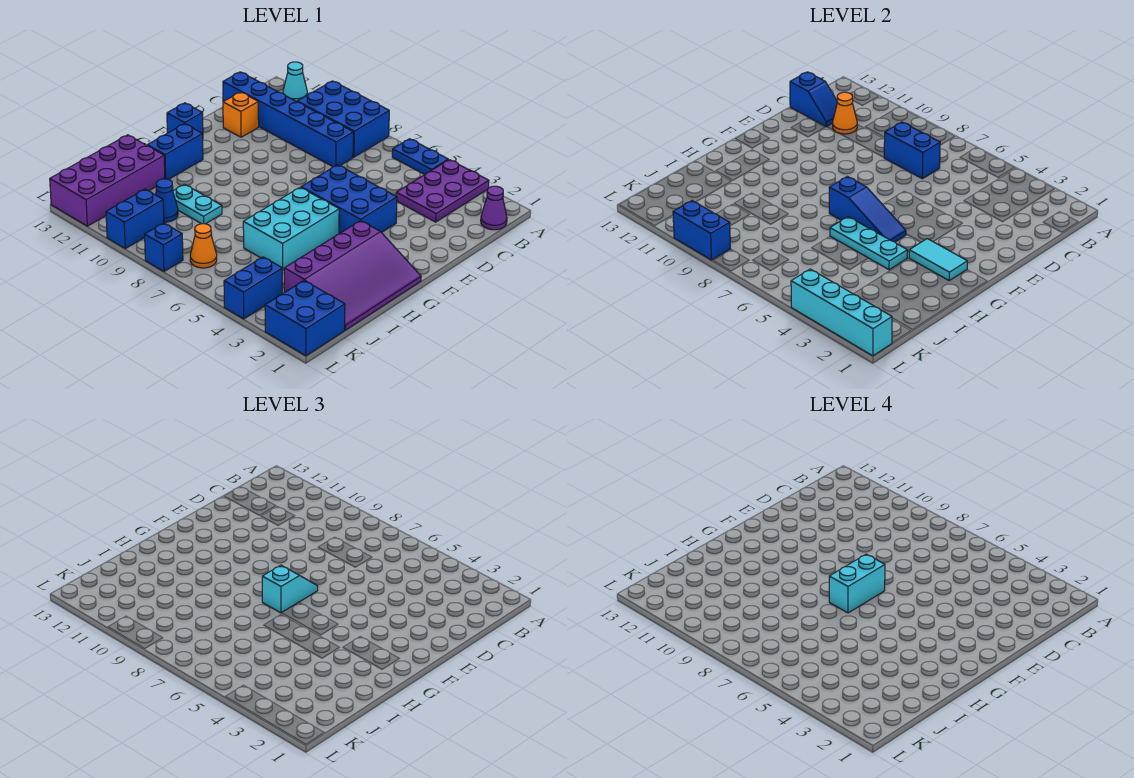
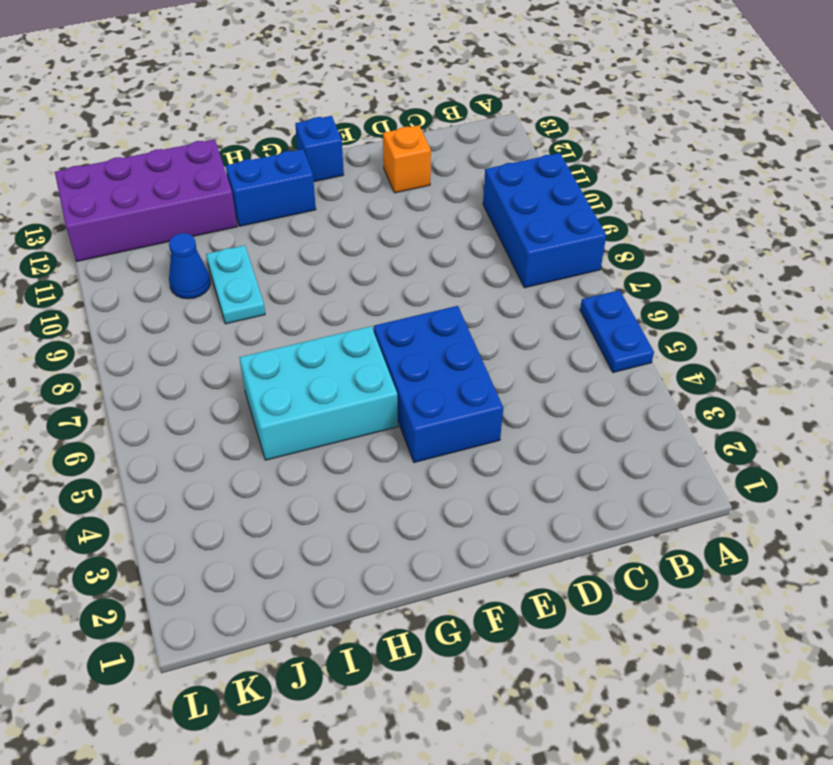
none -> purple 2x3 plate [396,160,489,222]
none -> cyan 1x1 cone [283,62,307,102]
none -> purple 1x1 cone [481,186,507,230]
none -> blue 1x6 brick [223,72,353,167]

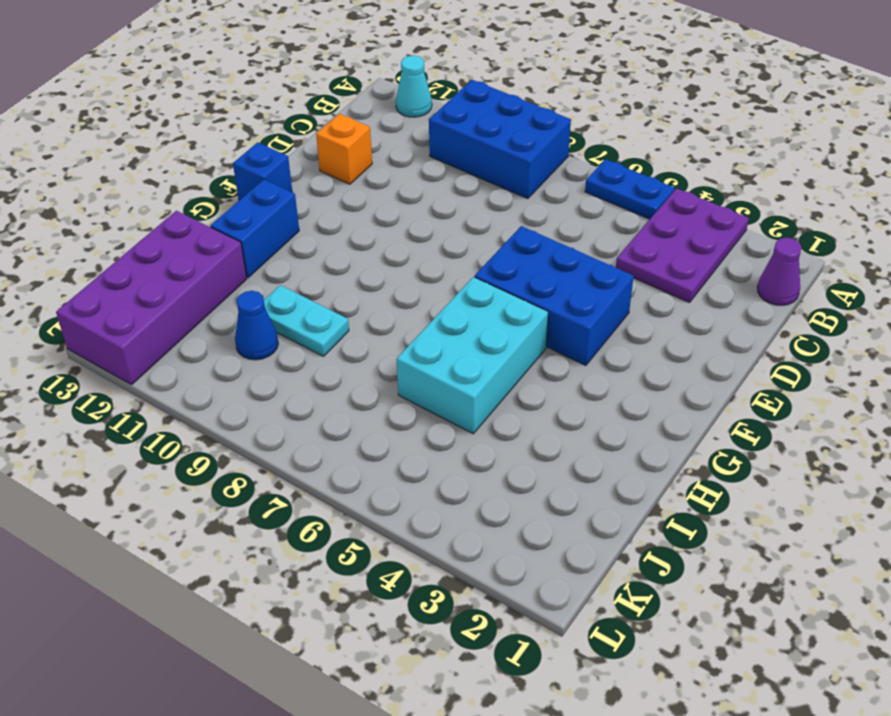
none -> blue 1x6 brick [223,72,353,167]
none -> purple 3x4 slope [284,221,421,330]
none -> blue 2x2 brick [265,281,345,356]
none -> blue 1x2 brick [224,257,282,319]

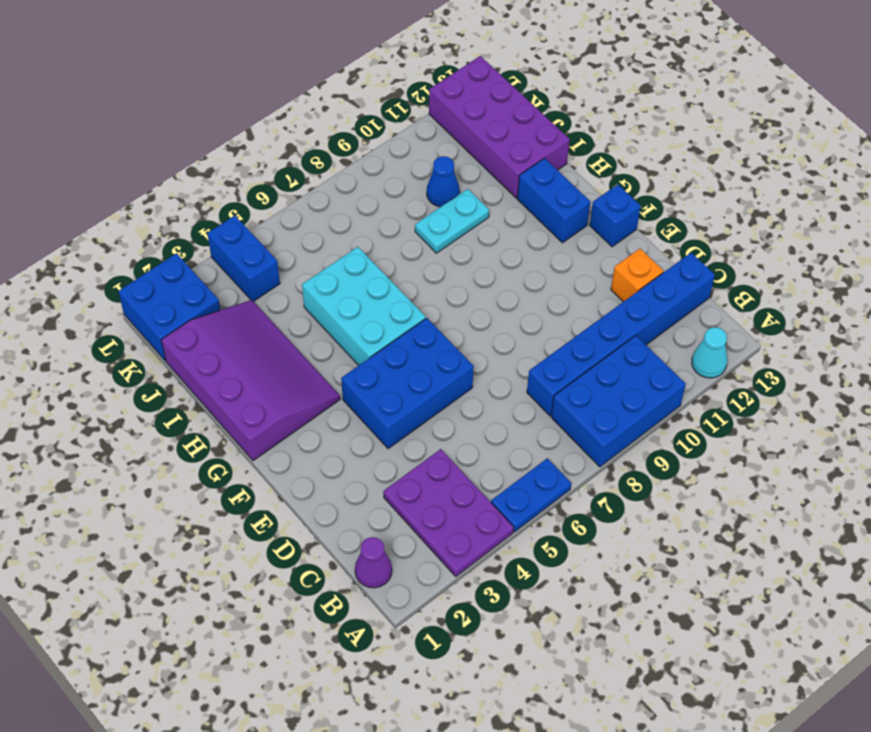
purple 3x4 slope [161,300,340,461] -> purple 3x4 slope turned to [284,221,421,330]
none -> orange 1x1 cone [190,224,217,268]
none -> blue 1x2 brick [106,189,164,249]
none -> blue 1x1 brick [145,223,183,271]
none -> blue 1x2 brick [884,122,940,179]

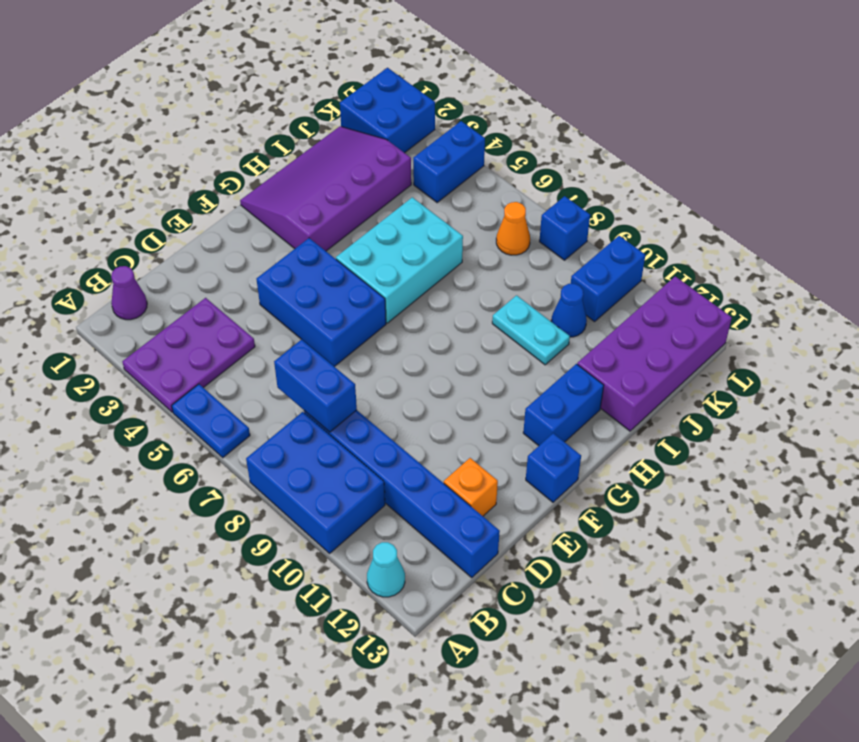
none -> orange 1x1 cone [833,92,857,134]
none -> blue 1x2 slope [790,72,837,127]
none -> cyan 1x2 tile [909,239,967,280]
none -> blue 1x3 slope [829,176,906,242]

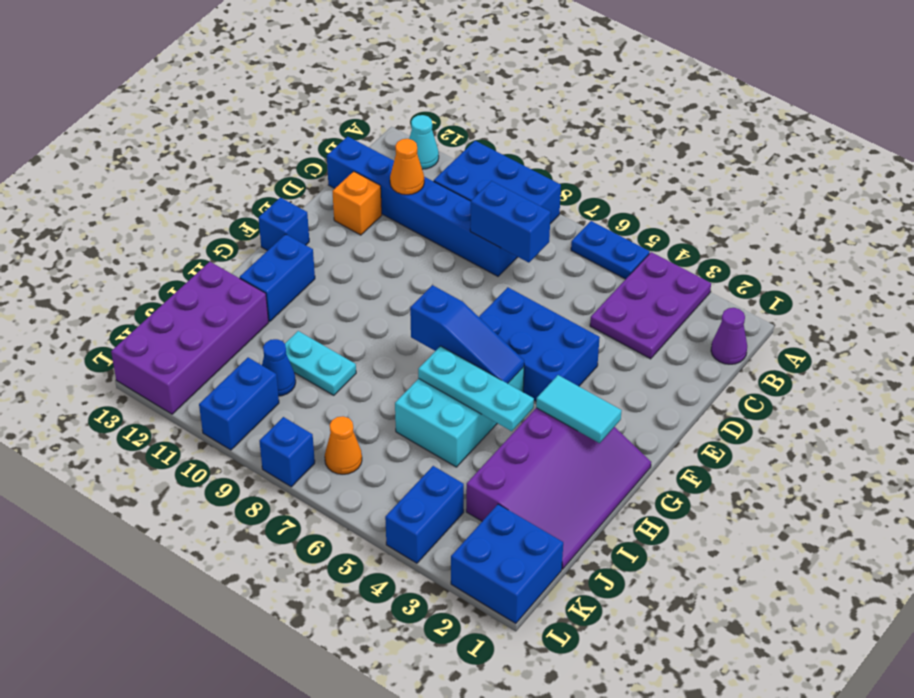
none -> blue 1x2 slope [790,72,837,127]
none -> cyan 1x4 brick [791,269,892,356]
none -> blue 1x2 brick [673,201,730,260]
none -> cyan 1x2 slope [262,565,318,613]

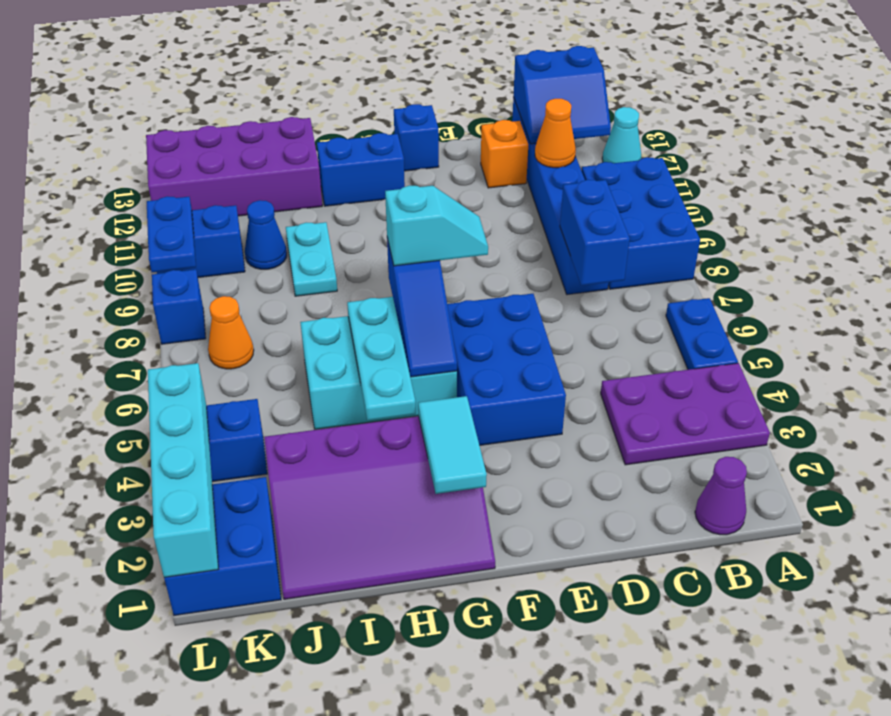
blue 2x2 slope [513,46,611,144] -> blue 1x2 slope [790,72,837,127]
blue 1x2 plate [147,196,196,272] -> blue 1x2 brick [673,201,730,260]
none -> cyan 1x2 brick [829,554,885,613]

